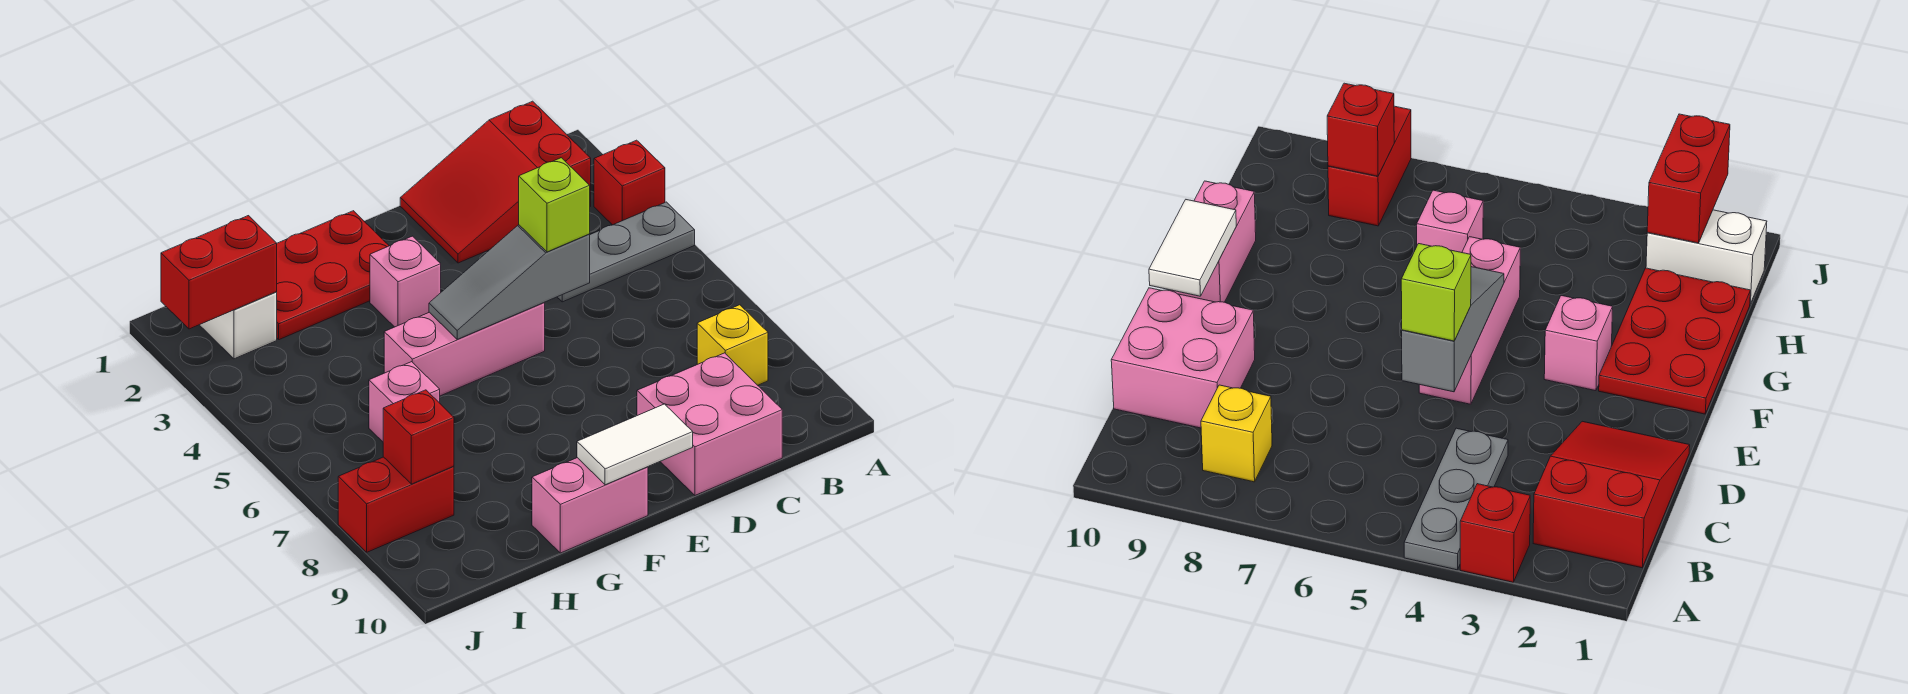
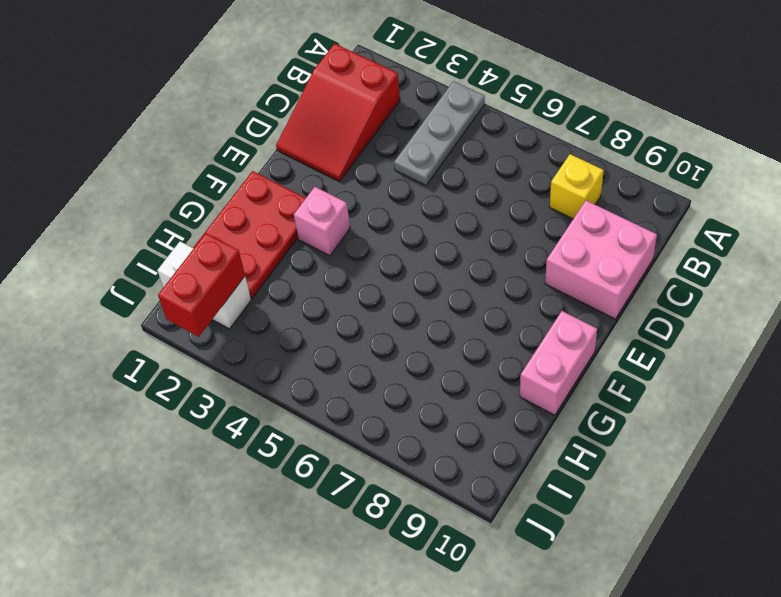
none -> red 1x1 brick [594,140,665,225]
none -> pink 1x3 brick [384,302,545,396]
none -> pink 1x1 brick [369,362,440,442]

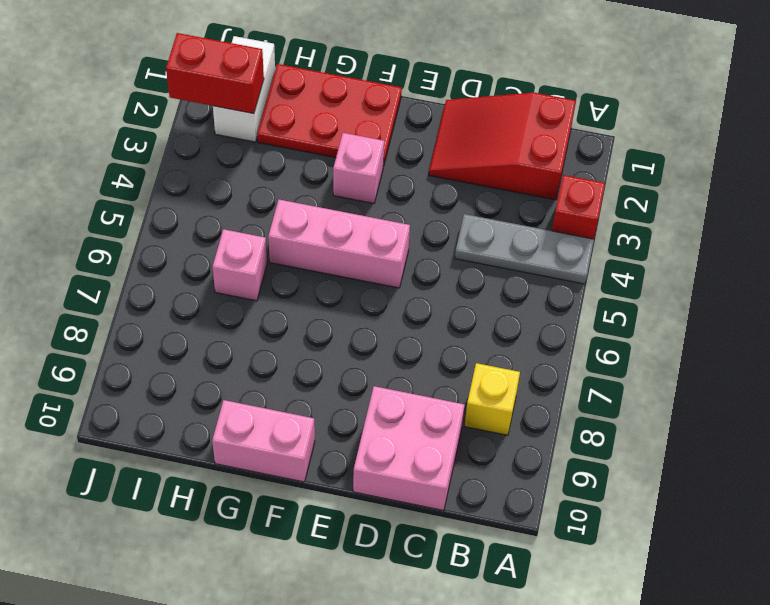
none -> red 1x2 brick [338,457,454,552]
none -> grey 1x3 slope [429,225,590,339]
none -> white 1x2 tile [577,404,693,485]

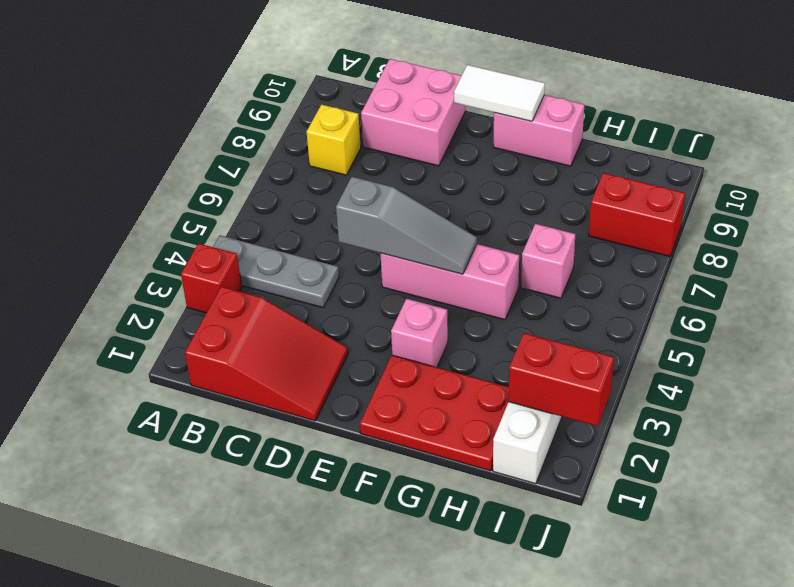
none -> red 1x1 brick [383,390,454,484]
none -> lime 1x1 brick [519,158,590,252]

